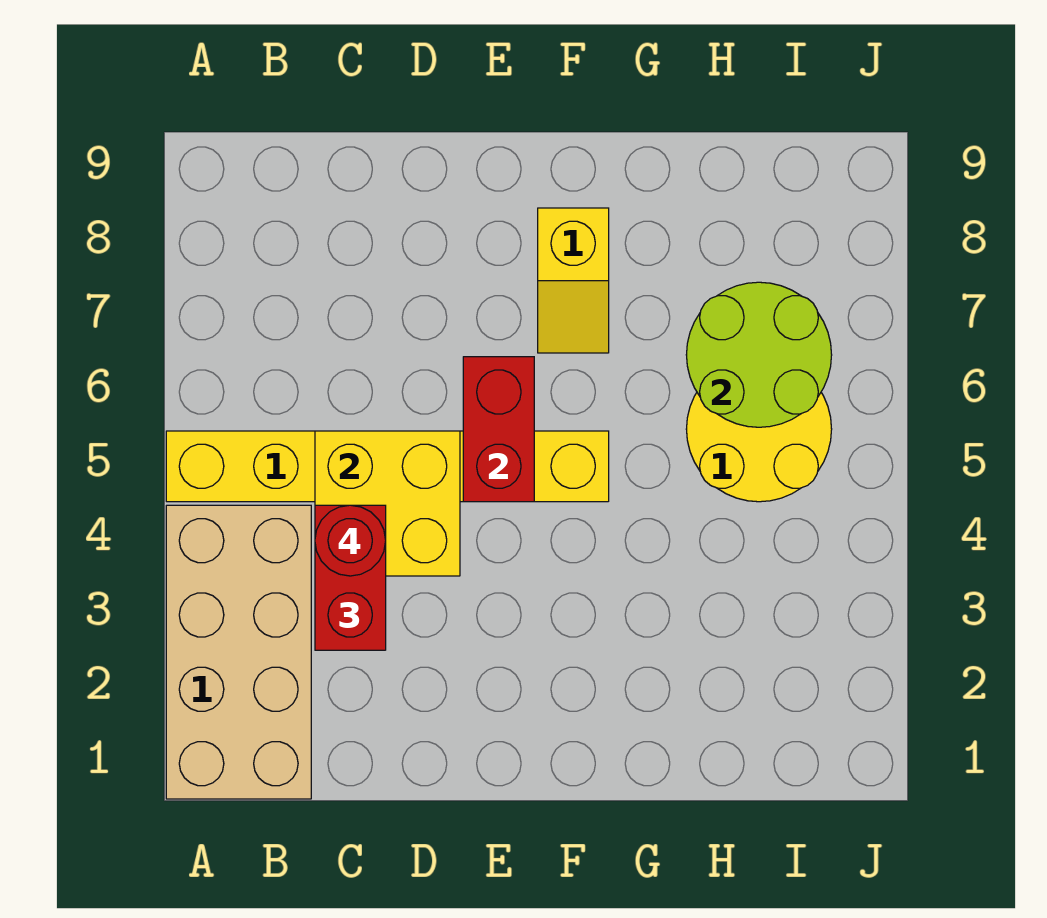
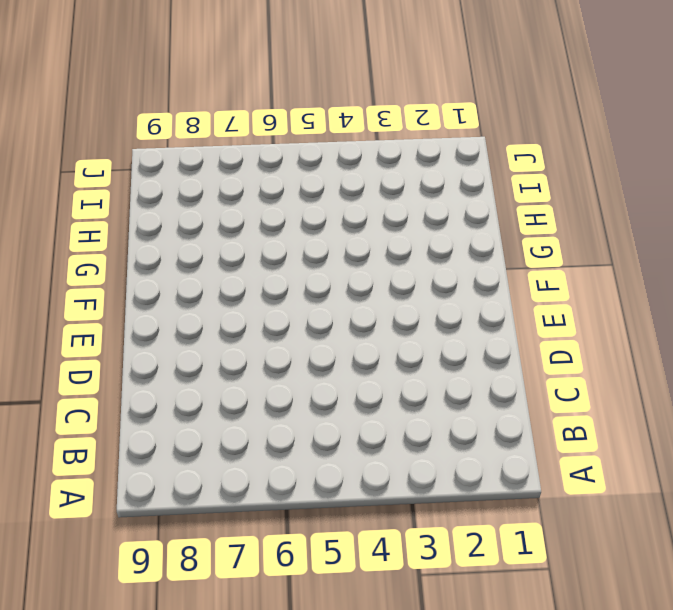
none -> tan 2x4 brick [166,505,311,799]
none -> yellow 1x6 brick [166,431,609,502]

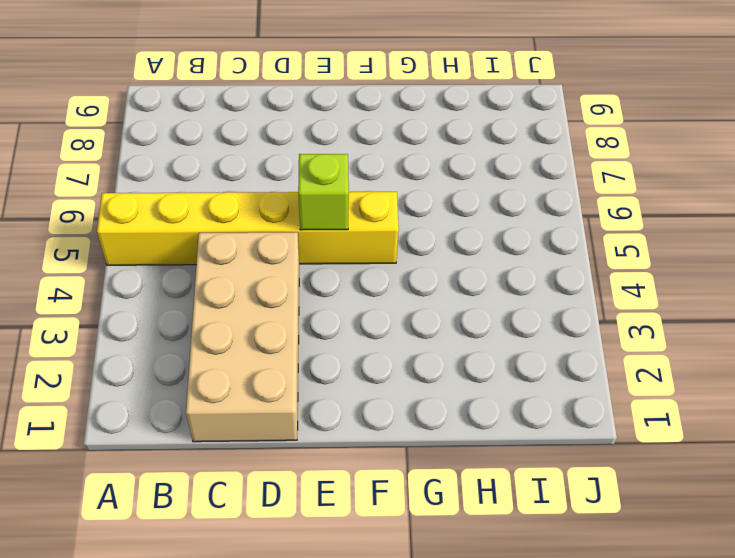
tan 2x4 brick [186,232,299,442] -> tan 2x4 brick moved to [166,505,311,799]
lime 1x1 brick [298,154,349,230] -> red 1x2 brick [463,357,534,502]
none -> yellow 1x2 slope [538,208,609,353]
none -> yellow 2x2 round brick [686,393,832,502]

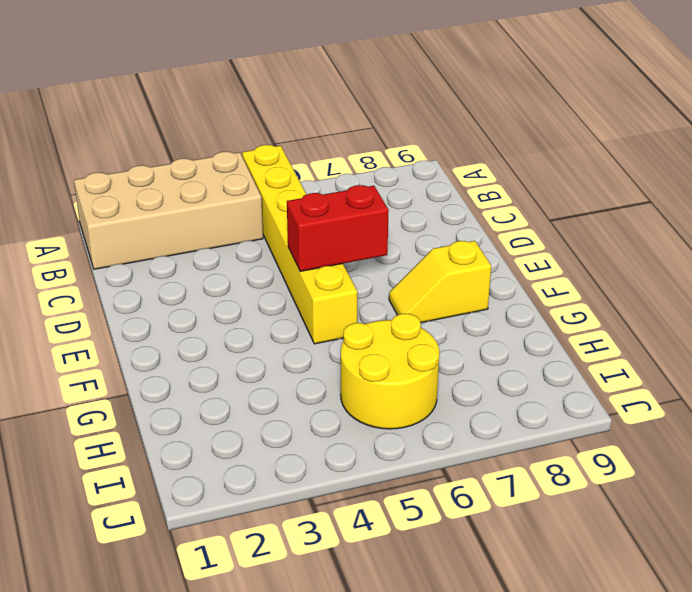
none -> yellow 2x2 brick [315,431,460,576]
none -> lime 2x2 round brick [686,282,832,427]

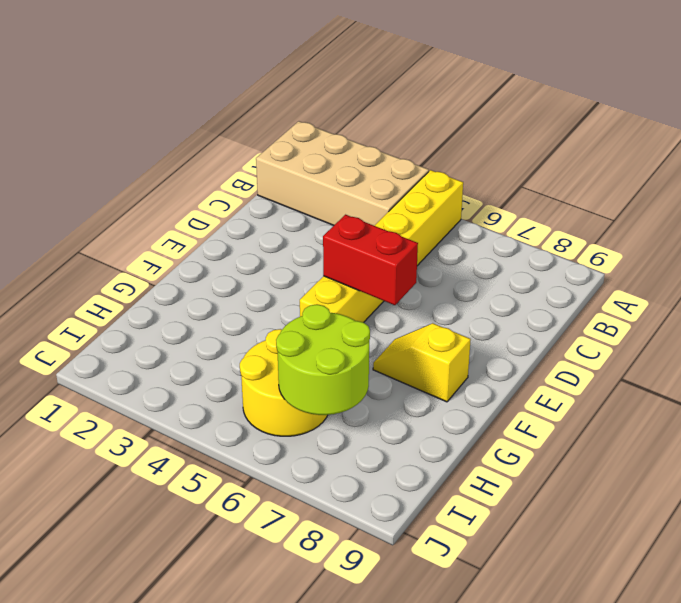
none -> yellow 2x2 brick [315,431,460,576]
none -> red 1x2 brick [315,505,386,650]

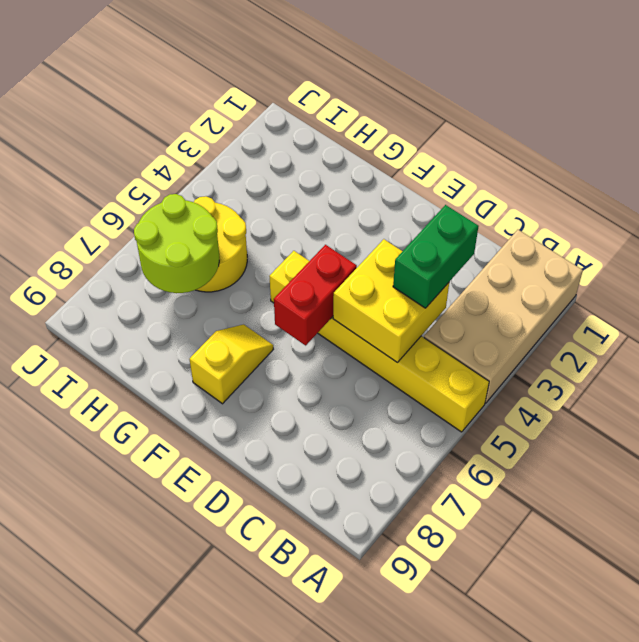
green 1x2 brick [393,205,479,308] -> red 1x2 brick [315,505,386,650]
none -> red 1x1 round brick [315,505,386,576]

